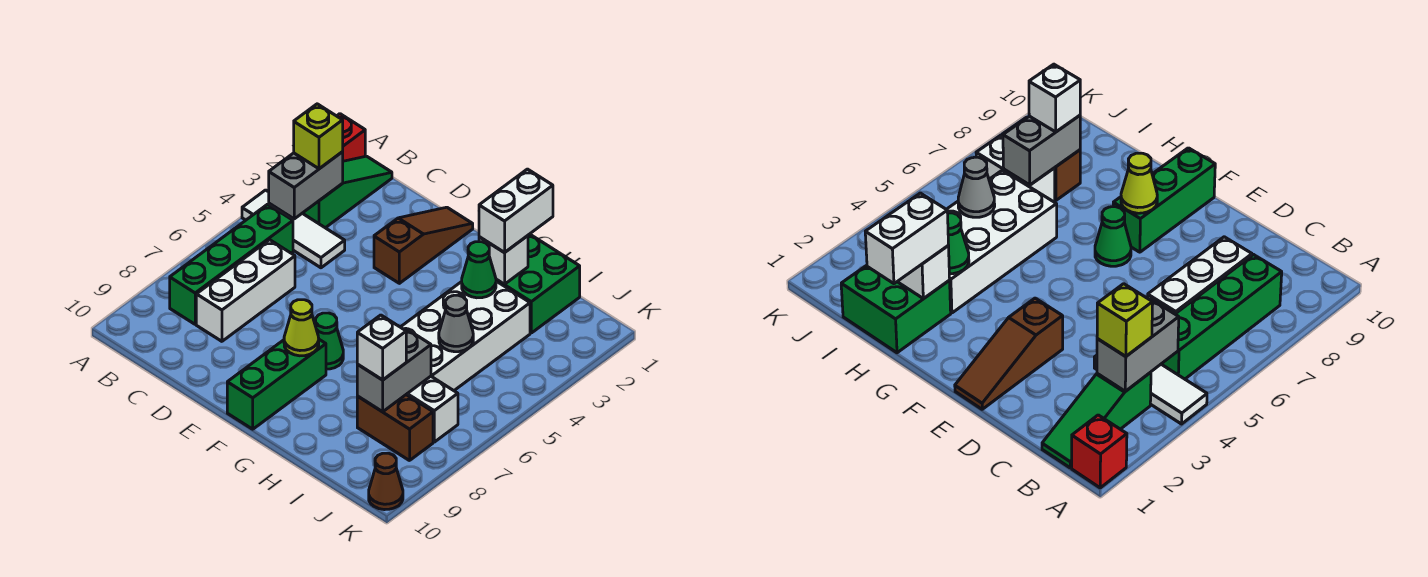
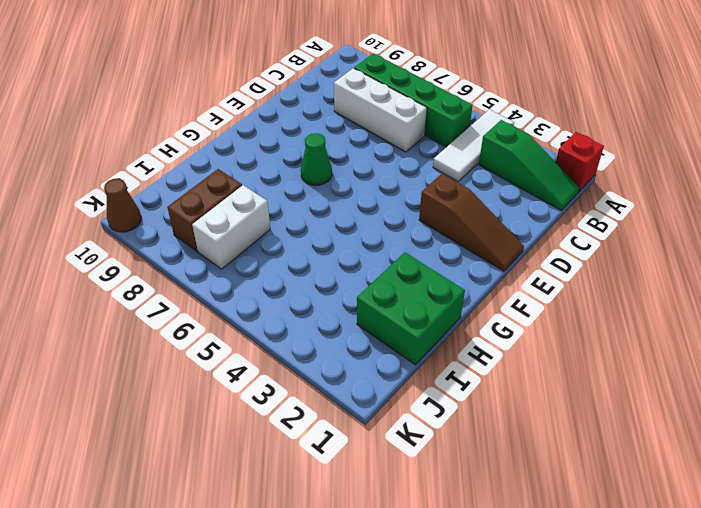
none -> green 1x3 brick [227,340,326,429]
none -> white 2x4 brick [401,281,530,391]
none -> grey 1x2 brick [269,152,343,219]

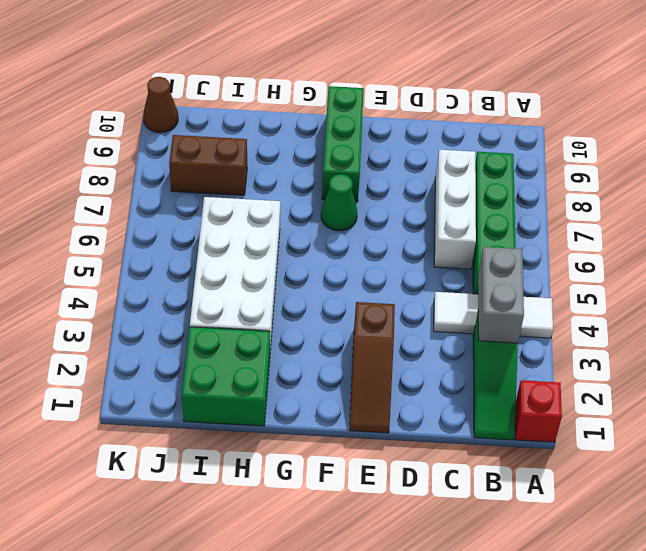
none -> white 1x2 brick [406,376,458,442]
none -> lime 1x1 cone [284,300,319,356]
none -> white 1x1 brick [479,236,528,284]

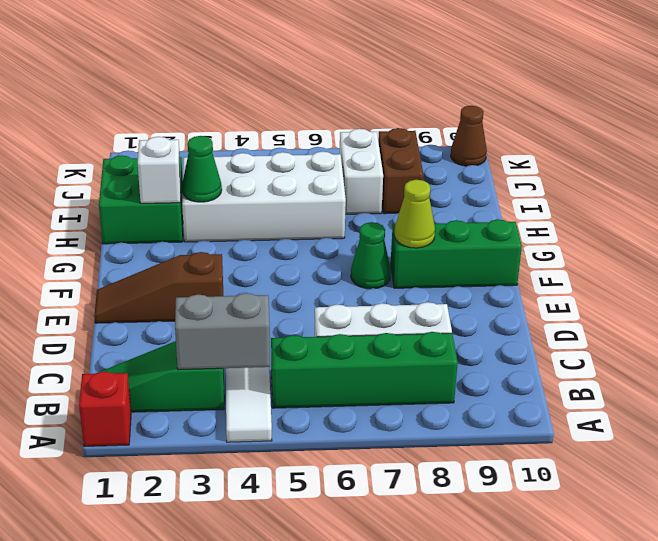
none -> grey 1x1 cone [439,295,473,352]
none -> grey 1x2 brick [357,328,431,412]
none -> lime 1x1 brick [294,104,343,169]

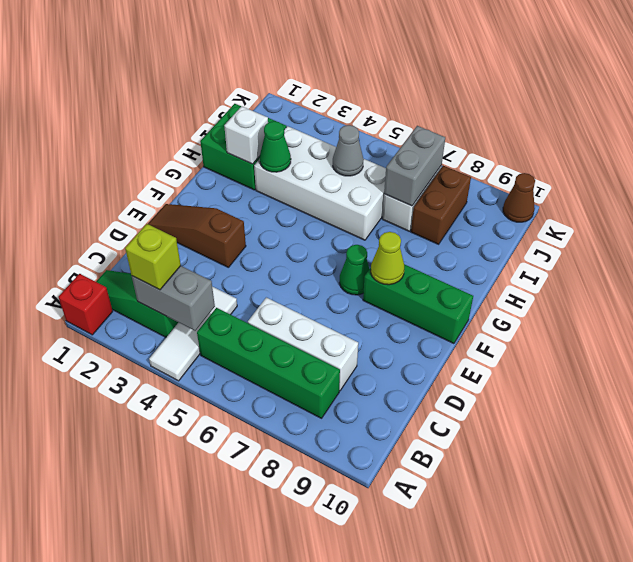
grey 1x2 brick [384,126,445,206] -> grey 1x2 brick turned to [357,328,431,412]
none -> white 1x2 brick [479,169,553,253]
none -> white 1x1 brick [357,315,406,380]

